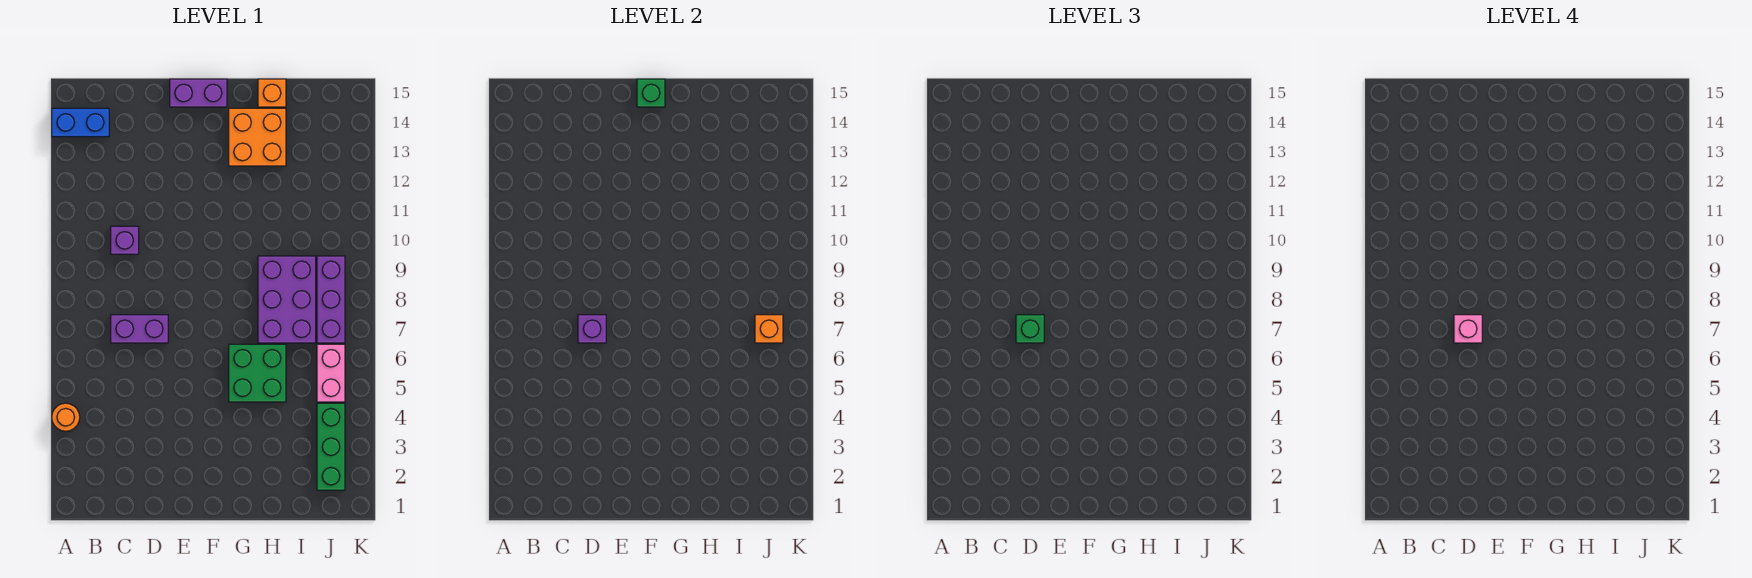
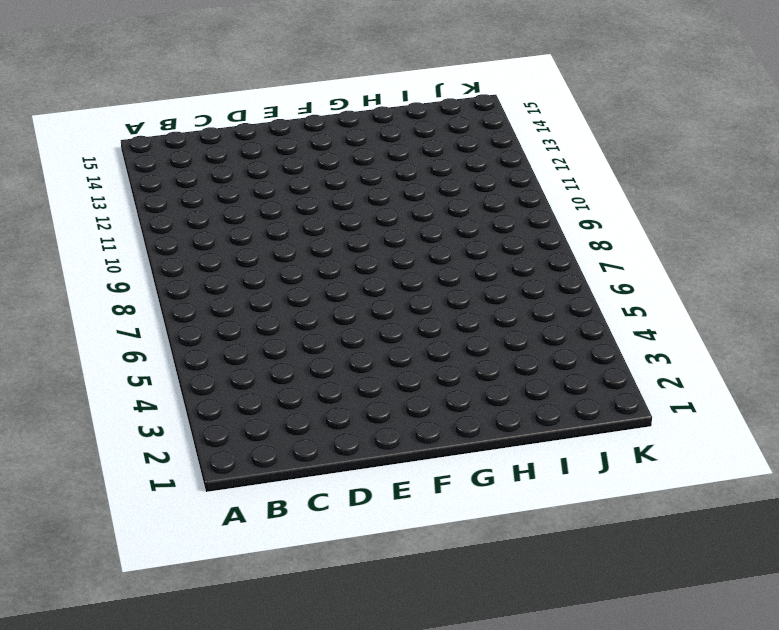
none -> orange 1x1 round brick [52,403,80,431]
none -> blue 1x2 brick [52,108,109,137]
none -> purple 1x2 brick [111,315,168,343]

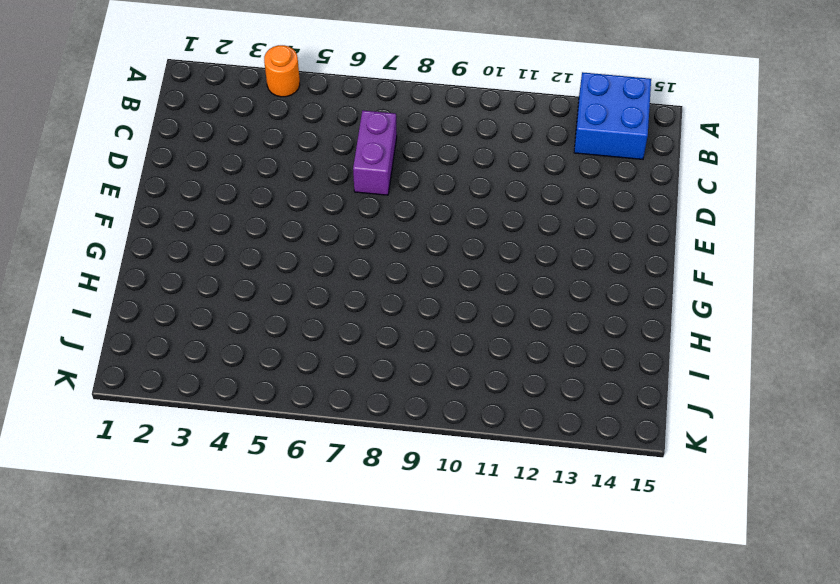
blue 2x2 brick [574,72,651,159] -> blue 1x2 brick [52,108,109,137]
none -> purple 1x1 brick [111,226,139,254]
none -> purple 1x2 brick [170,79,227,107]
none -> green 2x2 brick [229,344,286,402]

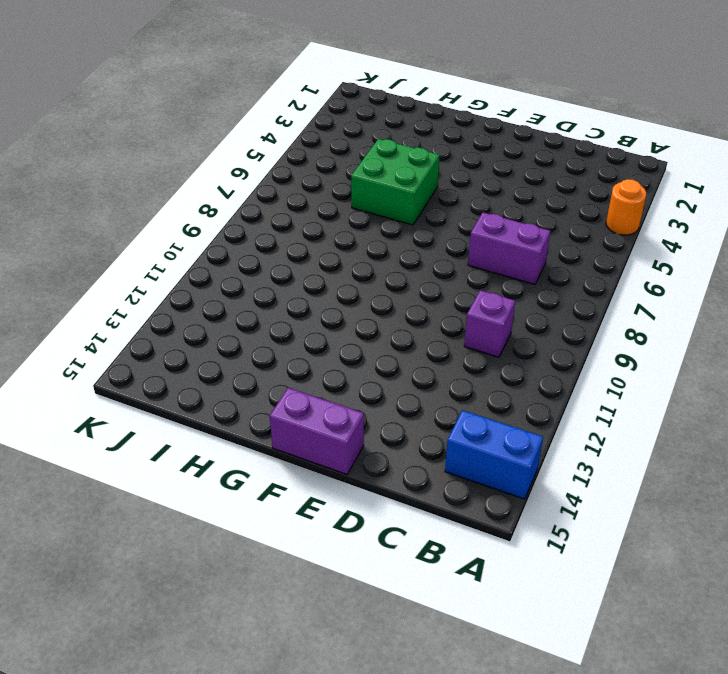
none -> orange 2x2 brick [229,108,286,166]
none -> purple 2x3 brick [258,256,316,343]
none -> orange 1x1 brick [258,79,286,107]

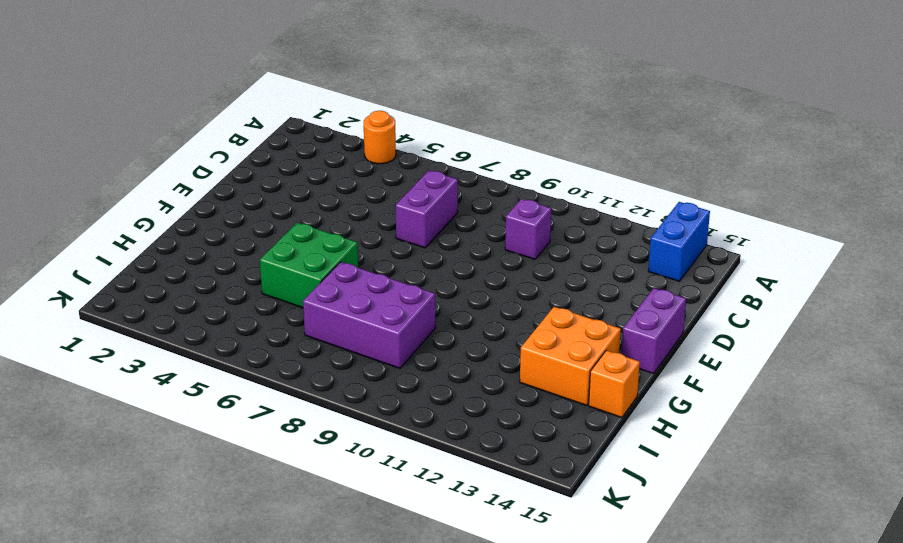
none -> green 1x3 brick [317,403,345,490]
none -> pink 1x2 brick [317,344,345,402]
none -> purple 1x3 brick [317,256,345,343]

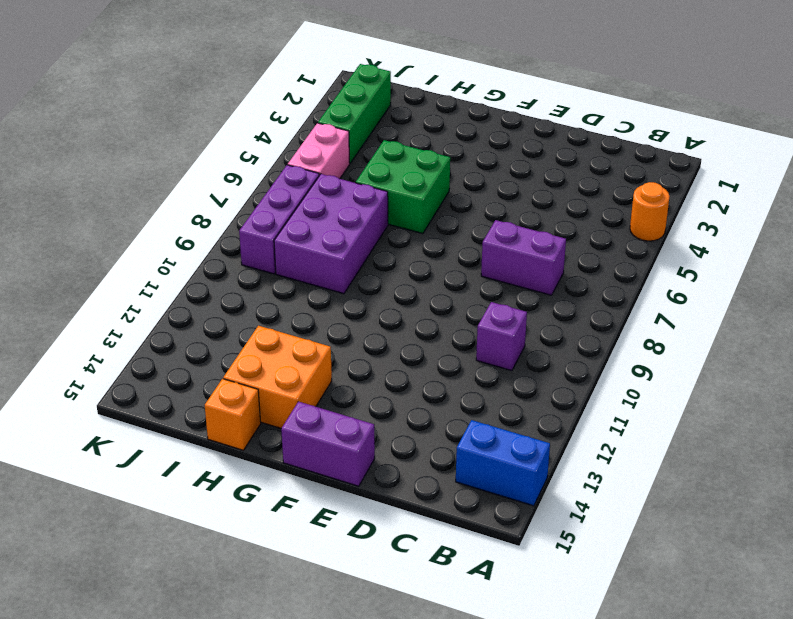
none -> purple 1x1 brick [578,315,606,343]
none -> green 1x1 brick [637,79,665,107]
none -> orange 1x1 brick [755,315,783,343]

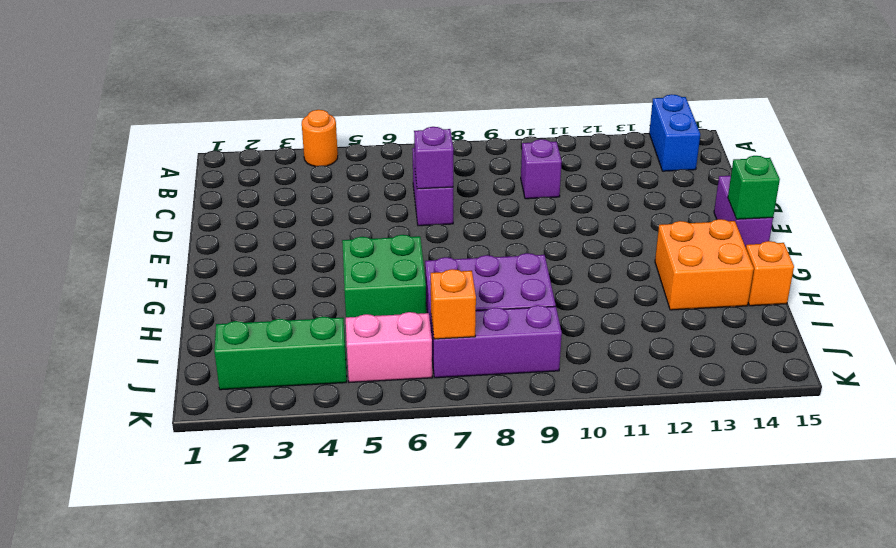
none -> green 1x1 brick [1016,315,1044,343]
none -> pink 1x1 brick [1454,315,1482,343]

